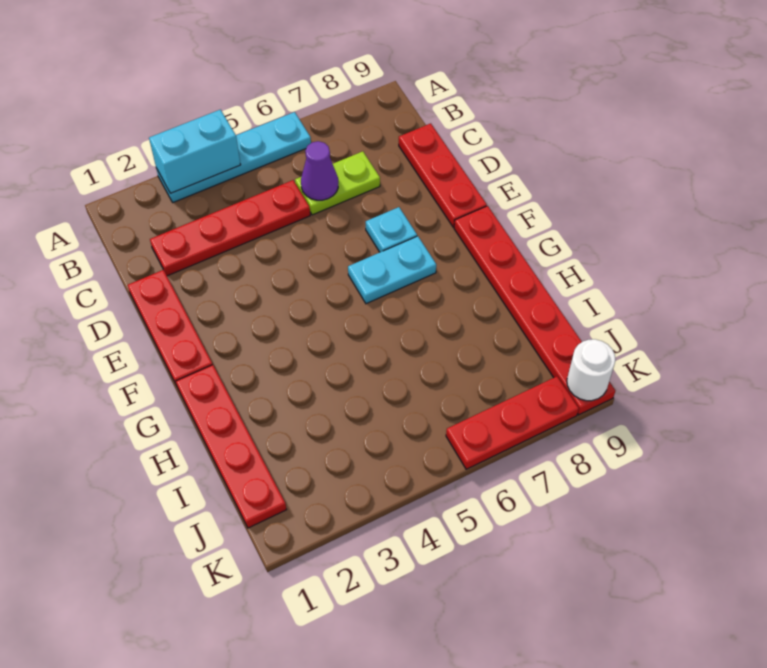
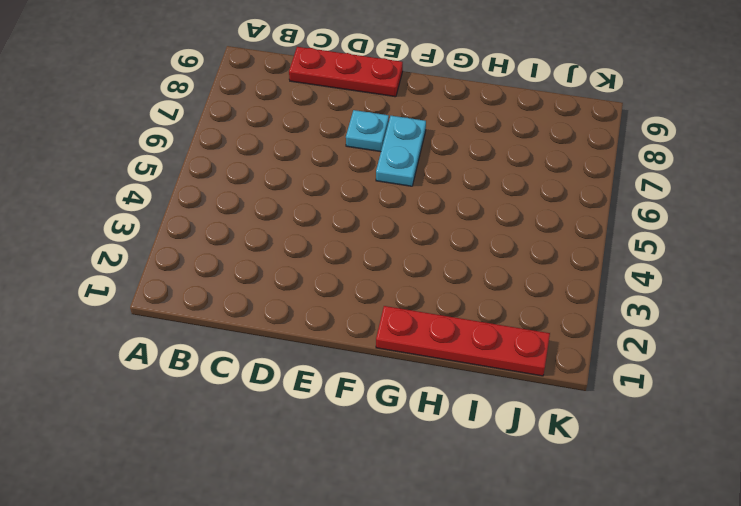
none -> cyan 1x4 plate [156,112,311,202]
none -> red 1x4 plate [150,180,310,276]
none -> lime 1x2 plate [295,151,380,215]

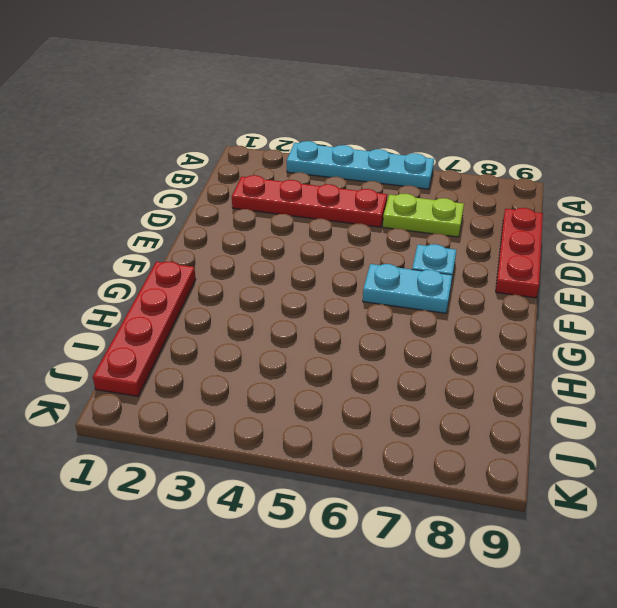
none -> red 1x3 plate [128,270,213,386]
none -> red 1x6 plate [454,206,615,415]
none -> red 1x3 plate [446,376,579,469]

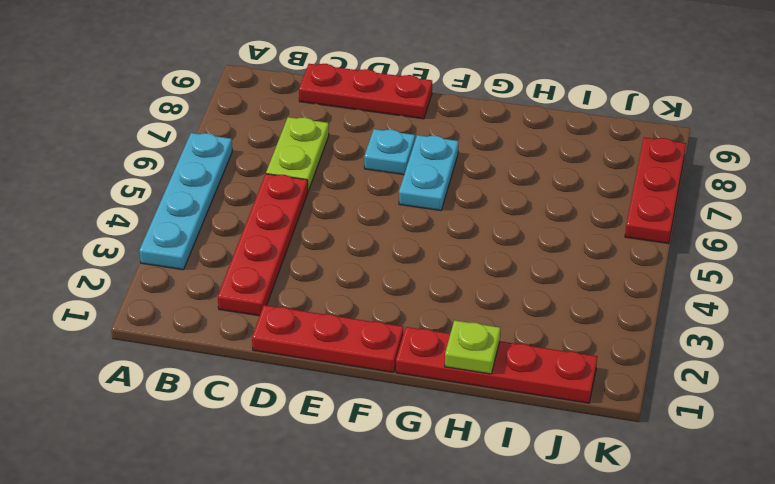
lime 1x1 plate [445,320,500,374] -> none
none -> red 1x6 plate [454,206,615,415]
none -> cyan 1x2 brick [149,110,240,193]
none -> purple 1x1 cone [301,141,338,200]

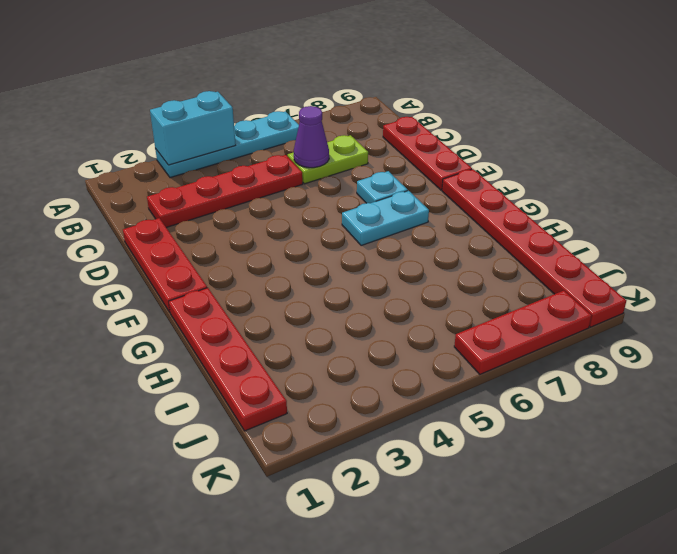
none -> white 1x1 round brick [567,339,615,401]

